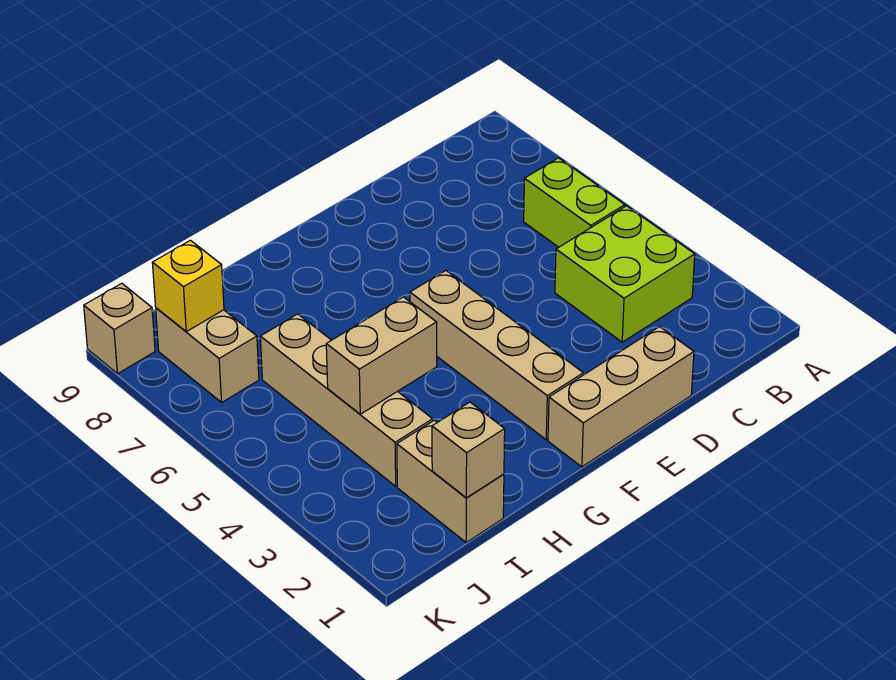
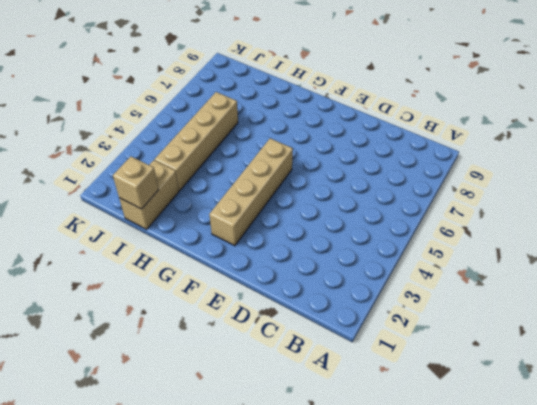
none -> lime 2x2 brick [555,206,695,342]
none -> lime 1x2 brick [524,158,625,247]

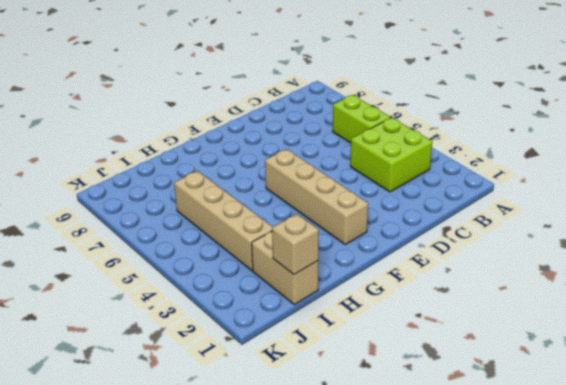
none -> tan 1x3 brick [548,327,694,467]
none -> tan 1x2 brick [156,308,259,402]

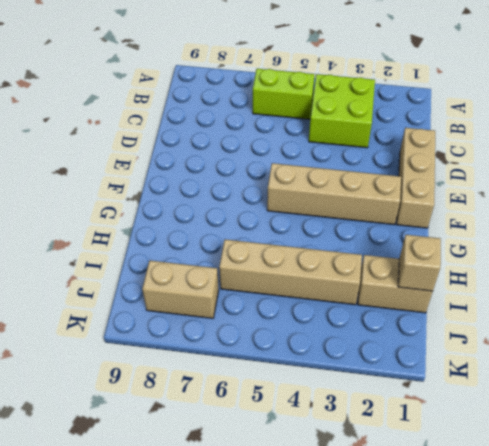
none -> tan 1x1 brick [84,283,155,374]
none -> tan 1x2 brick [326,297,437,414]

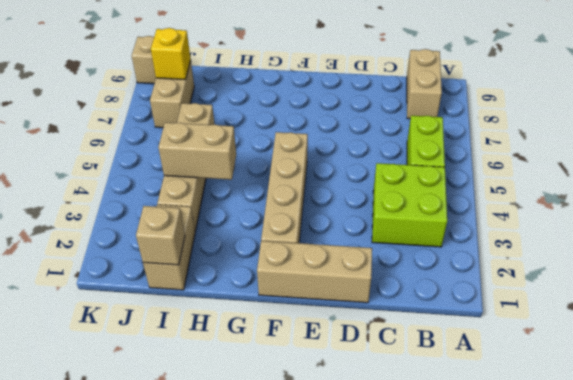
tan 1x2 brick [407,49,442,119] -> none

